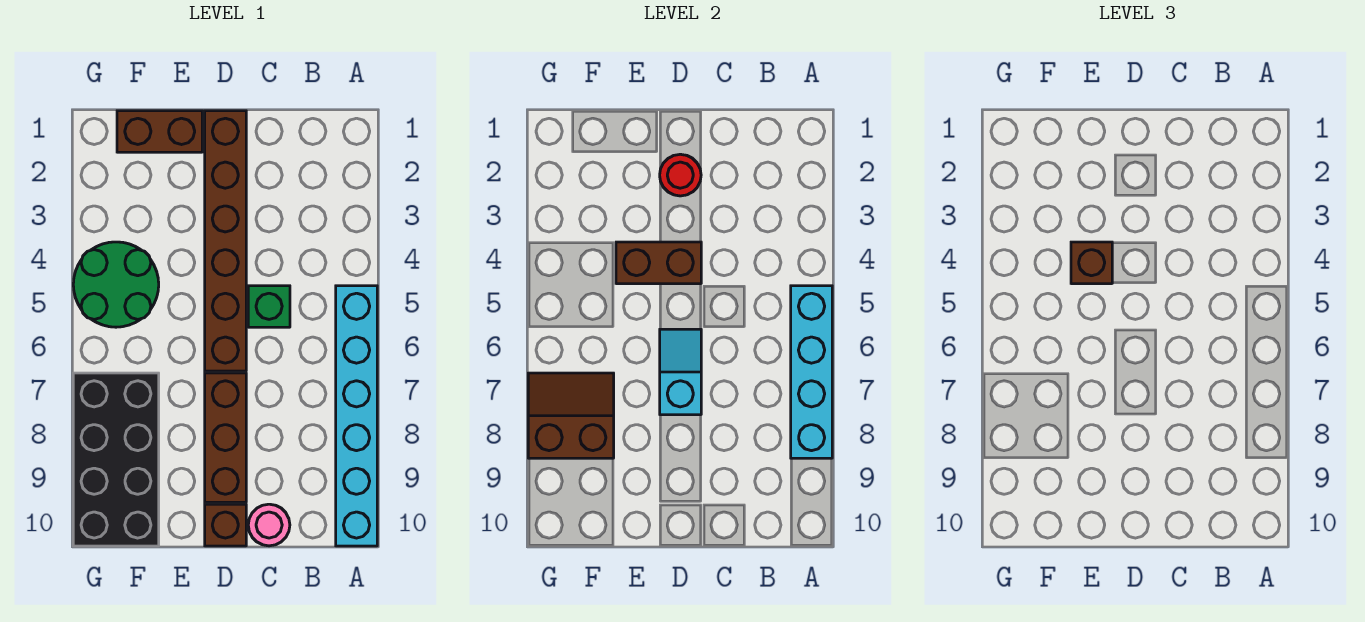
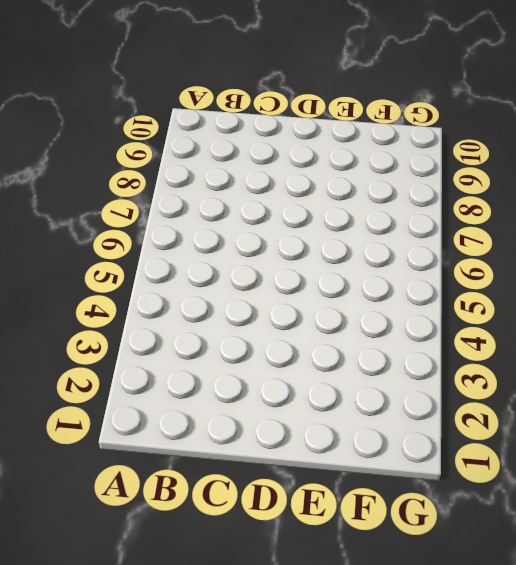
none -> cyan 1x6 brick [336,286,377,546]
none -> green 1x1 brick [248,286,290,327]
none -> pink 1x1 round brick [248,504,290,546]

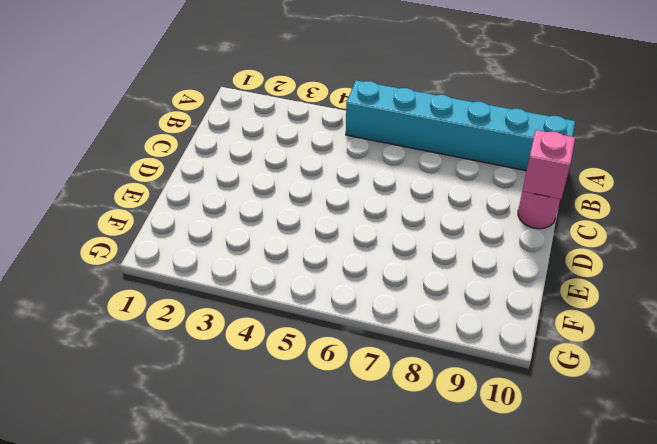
pink 1x1 brick [522,130,575,199] -> none
none -> green 1x1 brick [248,286,290,327]
none -> brown 1x6 brick [205,111,246,371]
none -> brown 1x3 brick [205,373,246,502]

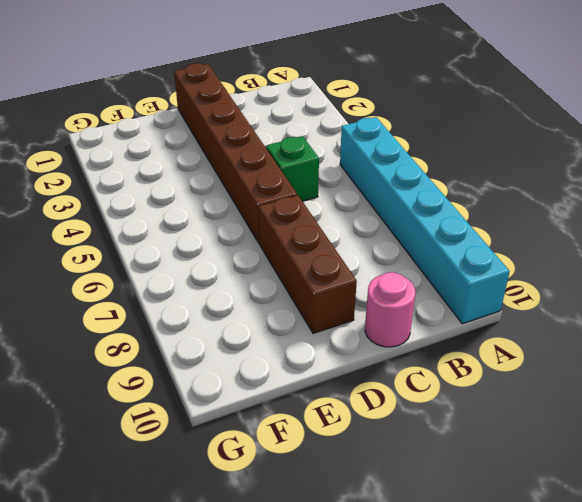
none -> brown 1x1 brick [205,504,246,546]
none -> brown 1x2 brick [117,111,202,152]
none -> green 2x2 round brick [73,242,159,327]

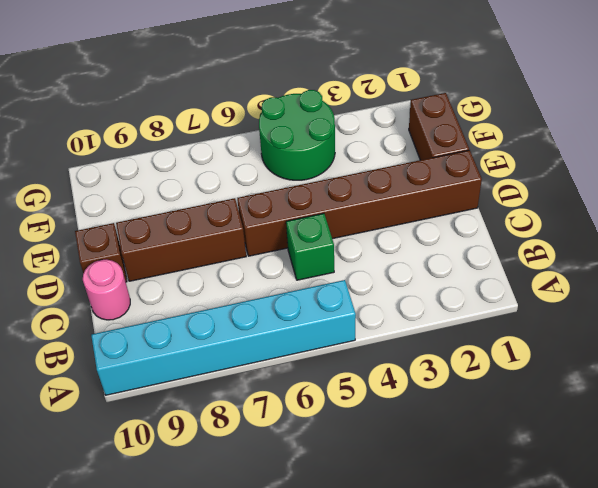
none -> black 2x4 brick [73,373,159,546]
none -> cyan 1x4 brick [791,286,832,458]
none -> red 1x1 round brick [660,154,701,196]

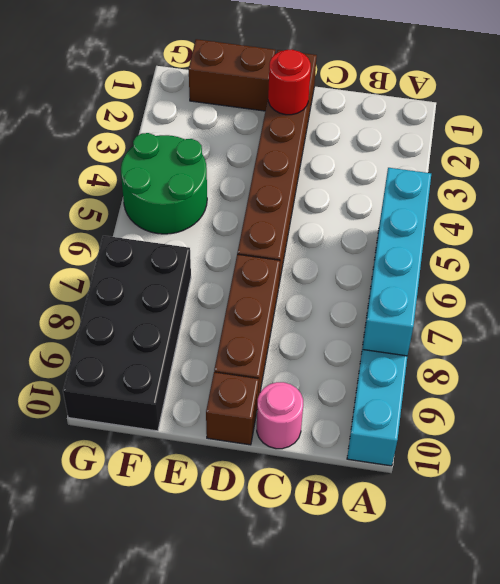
none -> green 1x1 brick [248,286,290,327]
none -> brown 1x2 brick [616,242,701,284]
none -> cyan 1x2 slope [660,329,701,415]

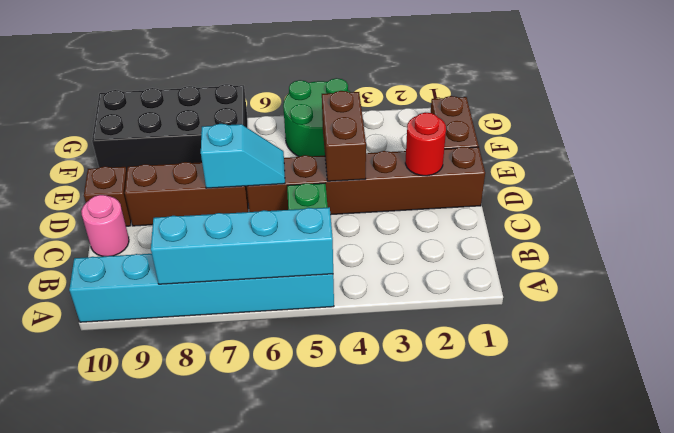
none -> brown 2x2 slope [528,373,614,458]
none -> brown 1x1 brick [1071,242,1112,284]

